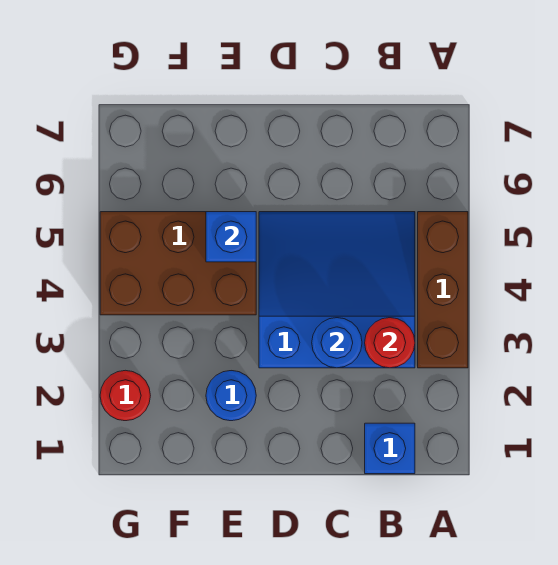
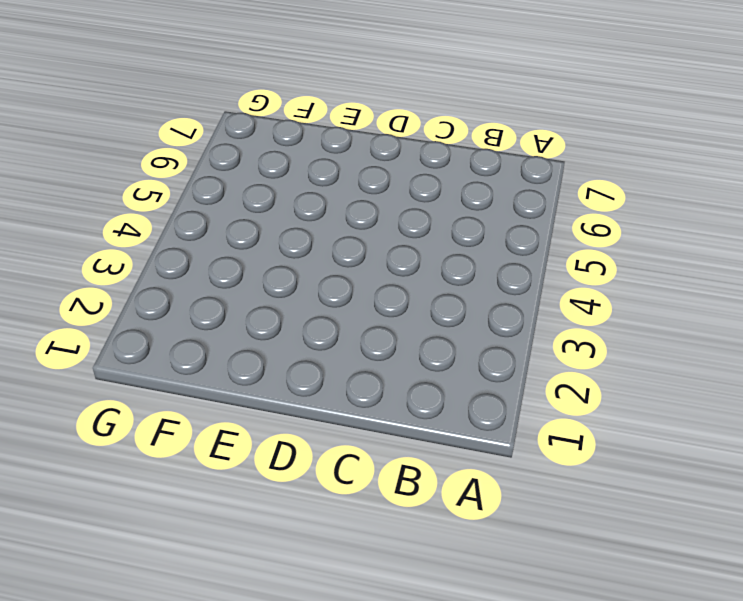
none -> brown 1x3 brick [418,212,468,368]
none -> blue 1x1 brick [365,423,415,474]

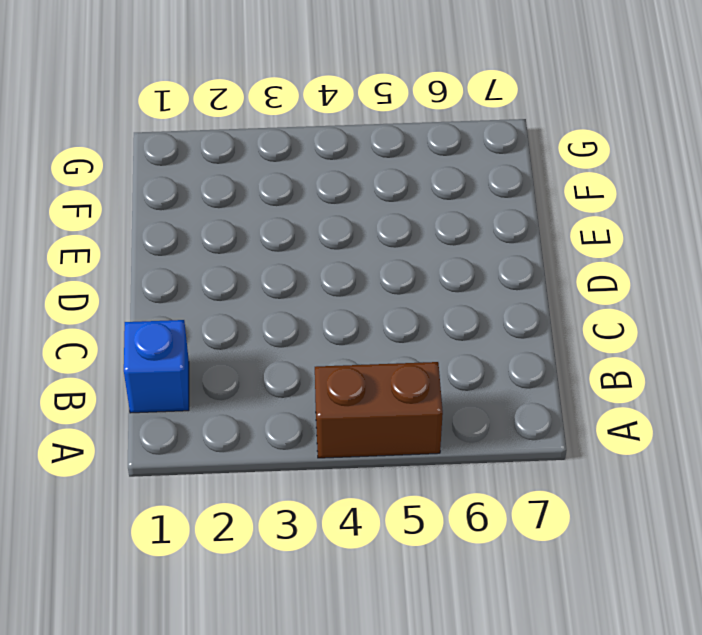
brown 1x2 brick [315,362,443,458] -> brown 1x3 brick [418,212,468,368]
none -> blue 3x3 slope [259,212,415,368]
none -> blue 1x1 round brick [206,371,256,421]

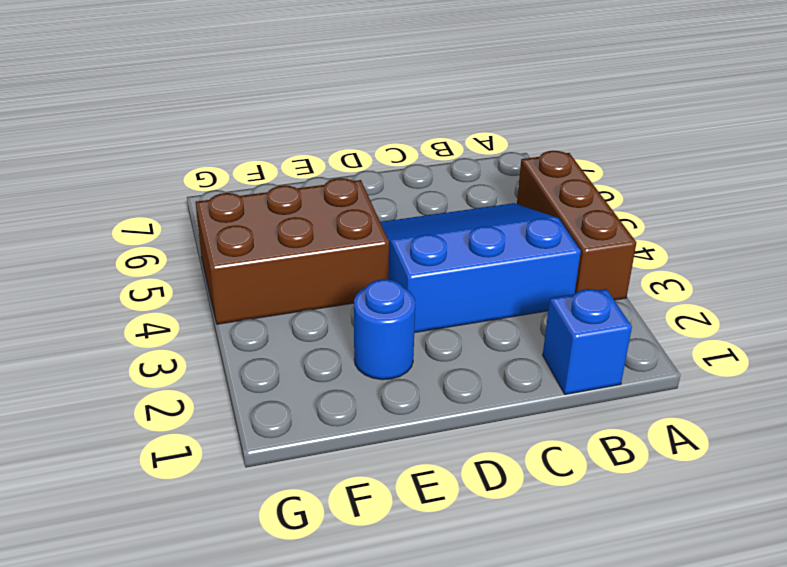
none -> red 1x1 round brick [100,370,150,421]
none -> red 1x1 round brick [365,318,415,368]

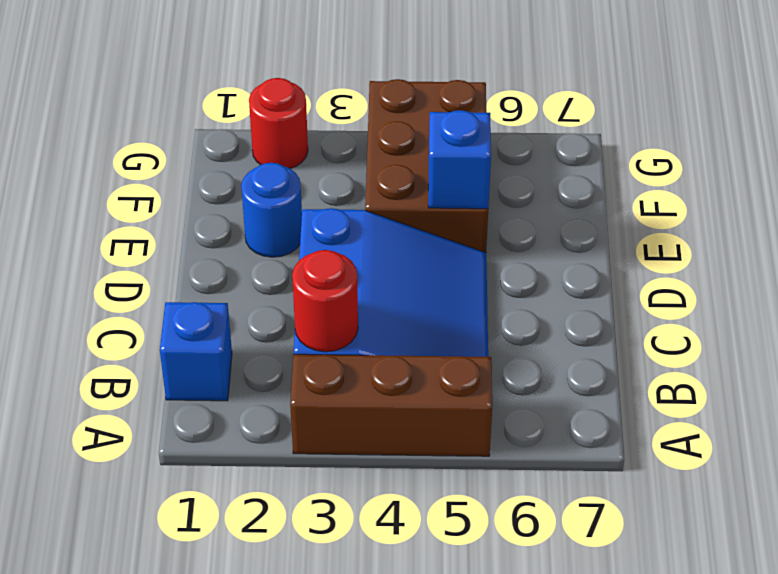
none -> blue 1x1 round brick [312,318,362,368]

